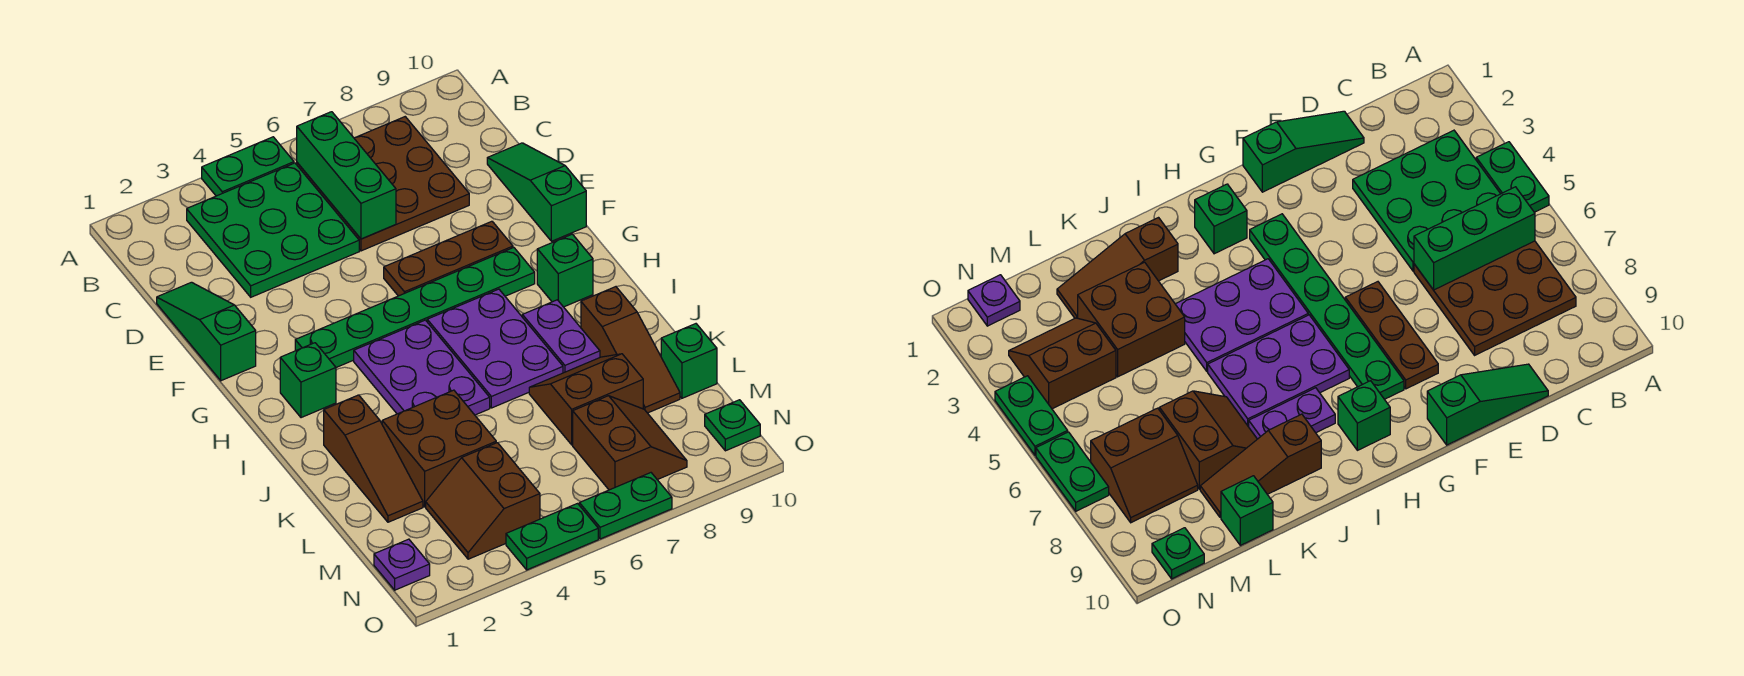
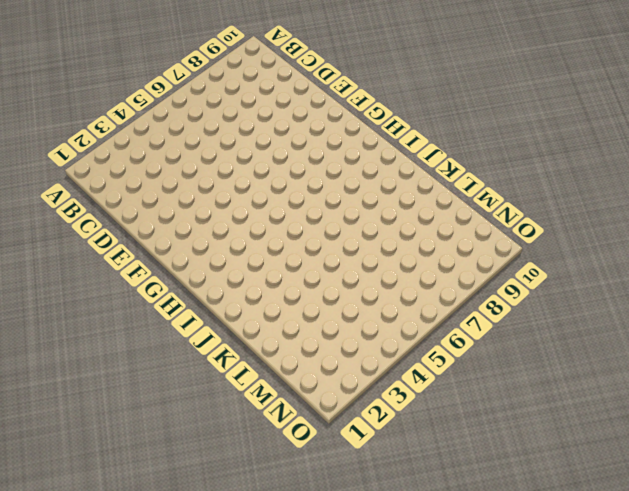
none -> green 1x2 plate [202,137,294,196]
none -> green 3x3 plate [187,163,359,297]
none -> brown 3x3 plate [297,117,469,251]

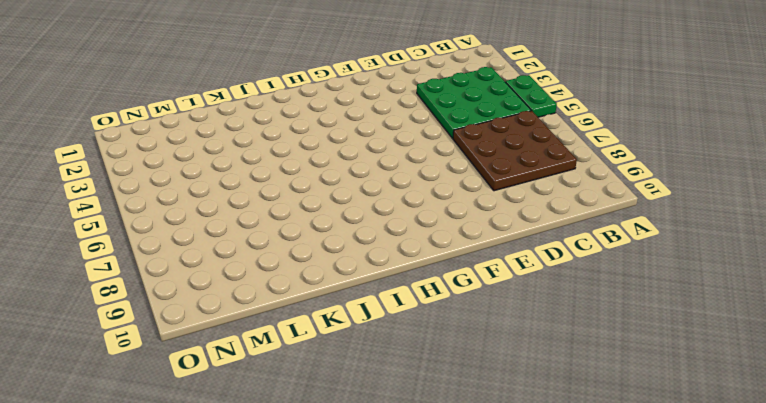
none -> green 1x3 slope [157,282,256,381]
none -> green 1x3 slope [487,143,586,241]
none -> brown 1x3 plate [384,221,513,296]

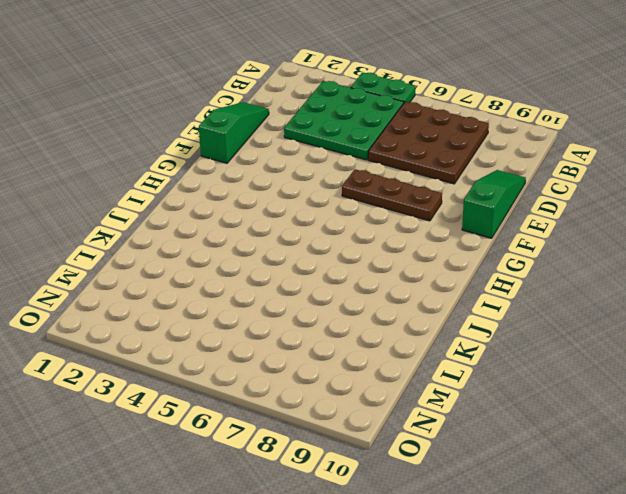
none -> green 1x6 plate [295,248,535,367]
none -> green 1x1 brick [280,343,336,418]
none -> purple 2x3 plate [354,320,490,415]

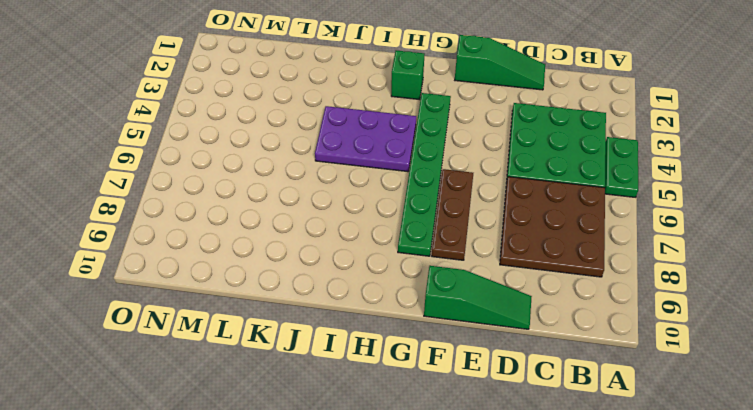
none -> purple 2x3 plate [427,289,563,408]
none -> green 1x1 brick [537,234,593,307]
none -> purple 1x2 plate [522,300,600,373]

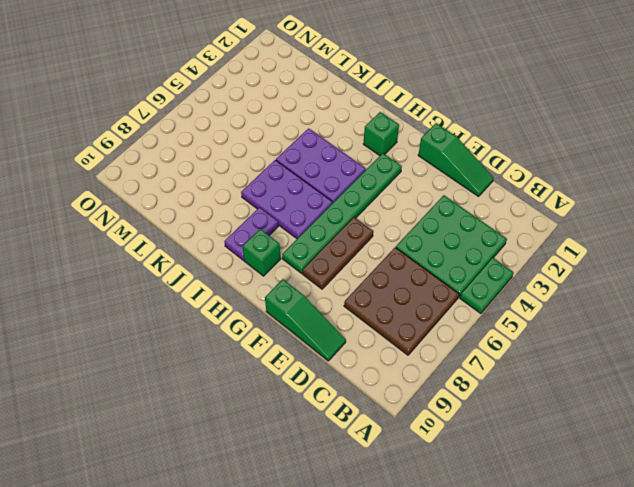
purple 1x2 plate [224,207,278,260] -> purple 1x2 plate turned to [522,300,600,373]
none -> brown 1x3 slope [324,395,423,522]
none -> brown 1x3 slope [581,287,680,413]
none -> brown 2x2 brick [382,390,496,507]

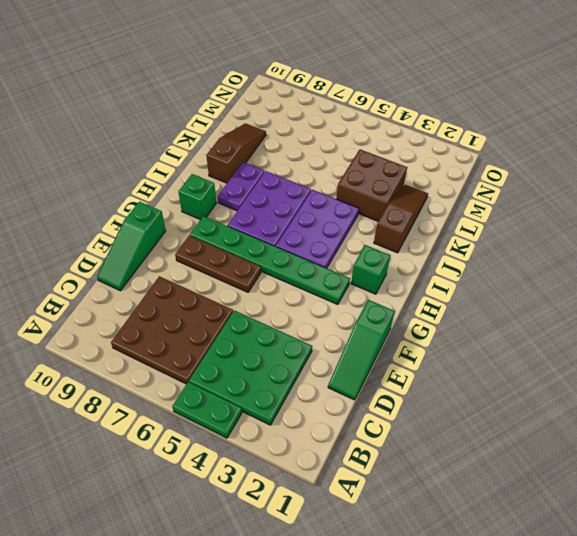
none -> brown 2x2 slope [529,354,643,445]
none -> green 1x1 brick [661,324,717,398]
none -> brown 2x2 slope [426,443,540,559]

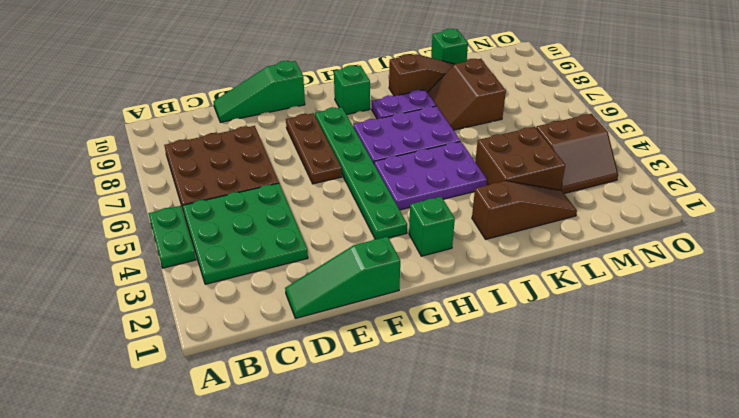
none -> brown 2x2 slope [573,396,687,490]
none -> purple 1x1 plate [374,539,430,590]
none -> green 1x1 plate [705,400,760,451]

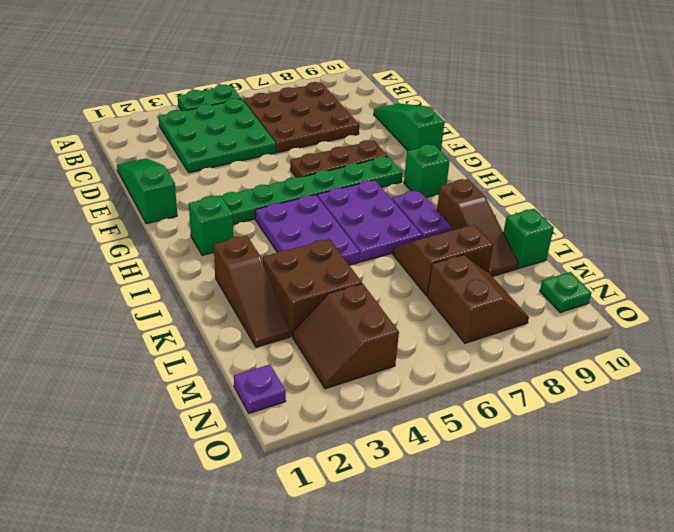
none -> green 1x2 plate [506,504,598,570]
none -> green 1x2 plate [579,473,672,539]
none -> green 1x3 brick [297,112,396,239]

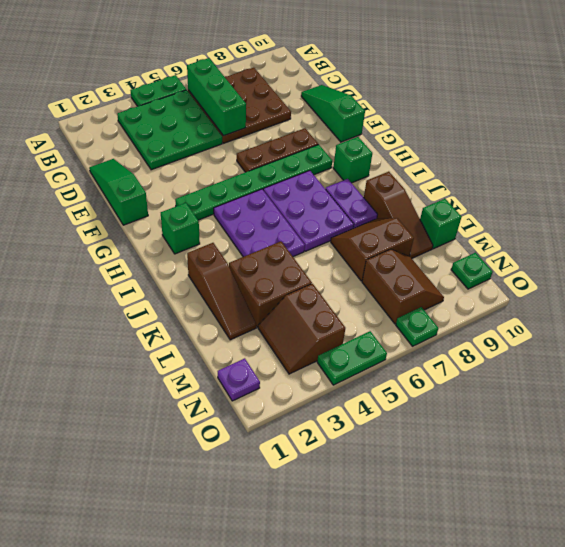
green 1x1 plate [396,307,438,346] -> green 1x2 plate [579,473,672,539]

